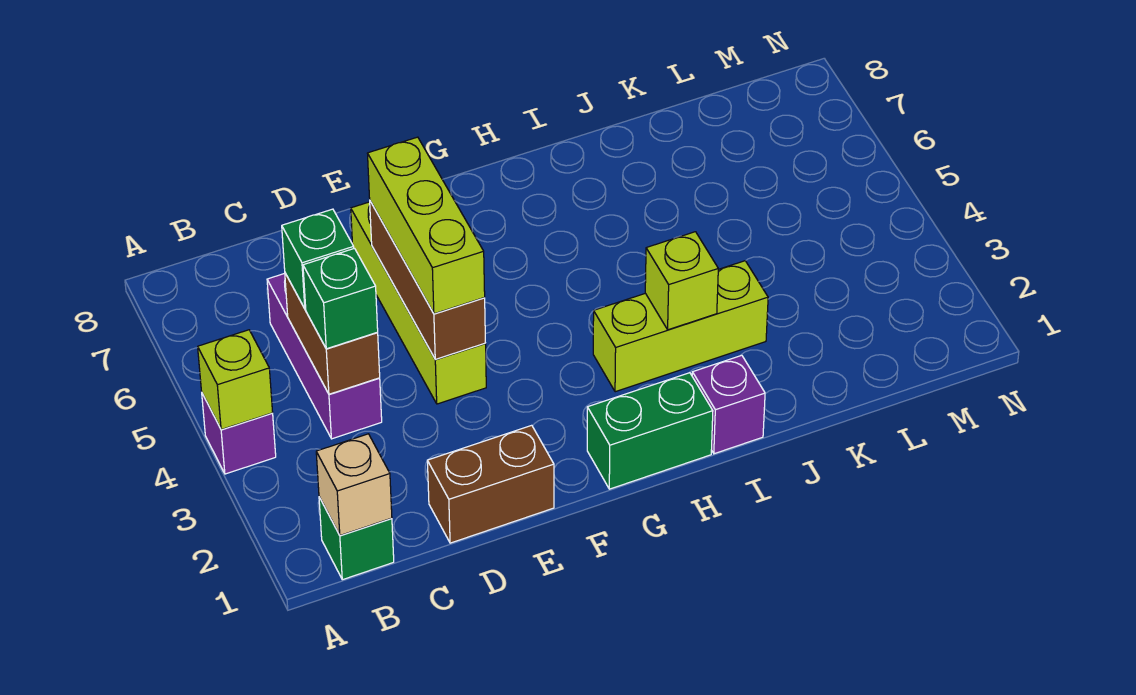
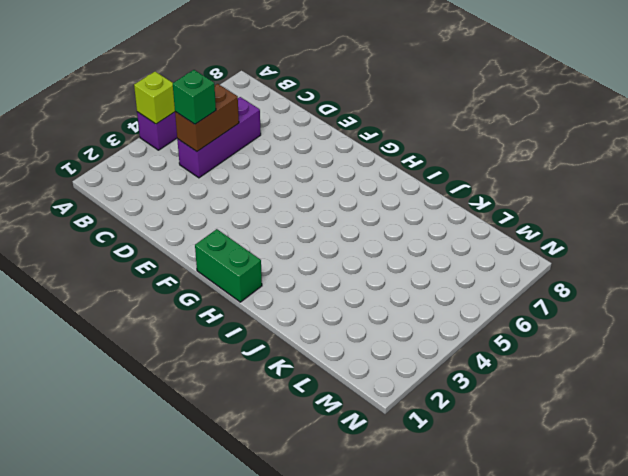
none -> green 1x1 brick [319,497,394,580]
none -> brown 1x2 brick [427,425,554,543]
none -> lime 1x4 brick [351,202,486,404]

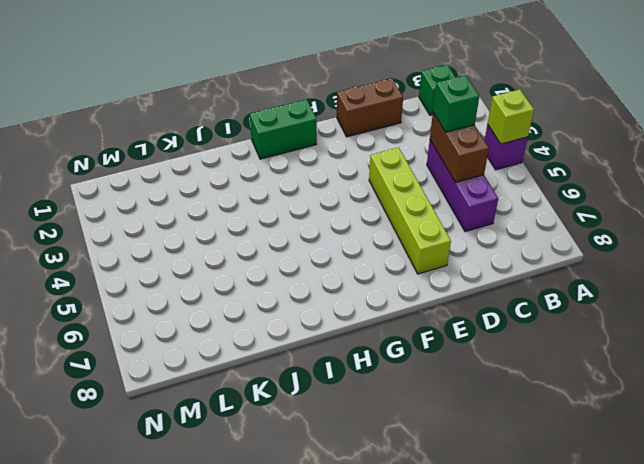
none -> lime 1x3 brick [593,261,768,392]
none -> purple 1x1 brick [692,355,765,454]
none -> tan 1x1 brick [316,434,392,535]

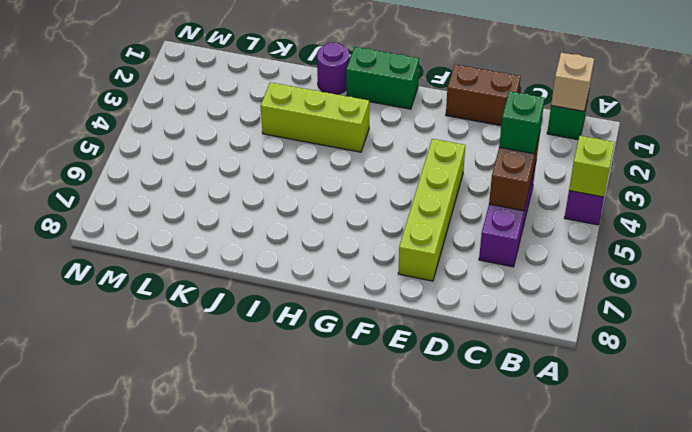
purple 1x1 round brick [317,43,349,94] -> purple 1x1 brick [692,355,765,454]
none -> brown 1x3 brick [370,201,485,359]
none -> lime 1x1 brick [645,232,718,330]
none -> green 1x1 brick [282,209,354,309]

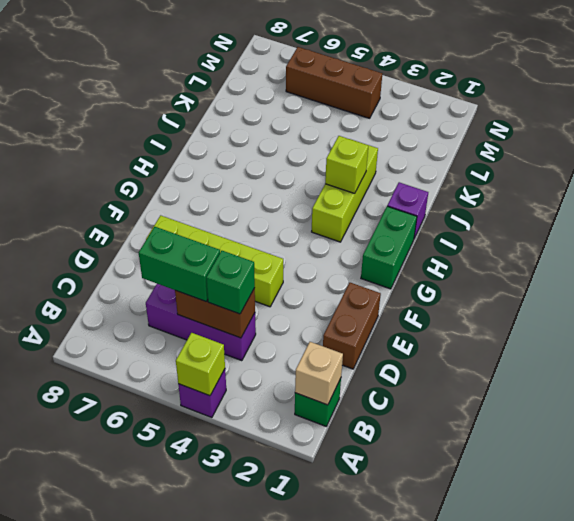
green 1x2 brick [139,227,220,302] -> green 1x1 brick [282,209,354,309]
brown 1x3 brick [286,47,382,118] -> brown 1x3 brick moved to [370,201,485,359]
none -> lime 1x3 brick [368,137,485,314]

